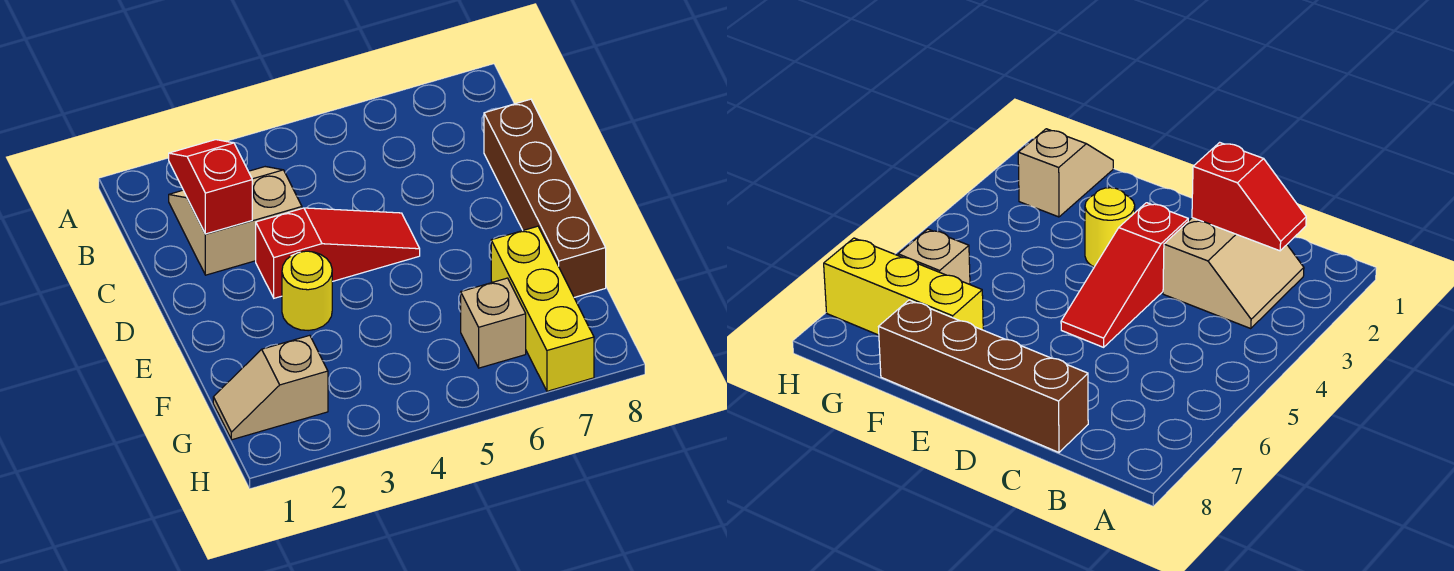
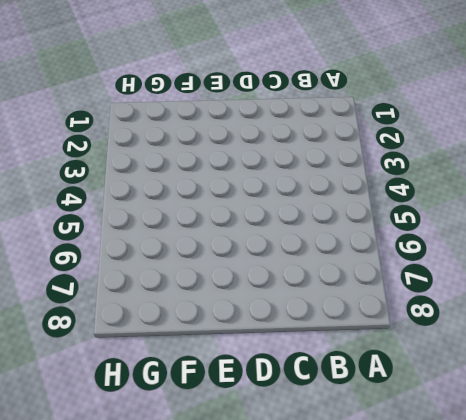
none -> tan 2x2 slope [169,167,302,275]
none -> brown 1x4 brick [484,99,606,297]

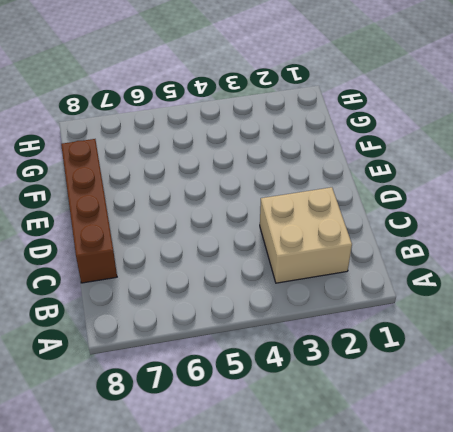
tan 2x2 brick [260,187,352,283] -> tan 2x2 slope [169,167,302,275]
none -> red 1x3 slope [256,208,420,298]
none -> yellow 1x1 round brick [282,251,332,331]

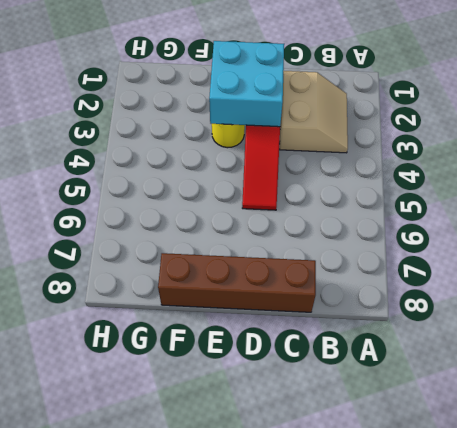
cyan 2x2 brick [209,41,284,127] -> none
none -> yellow 1x3 brick [491,226,594,391]
none -> tan 1x2 slope [213,335,328,440]

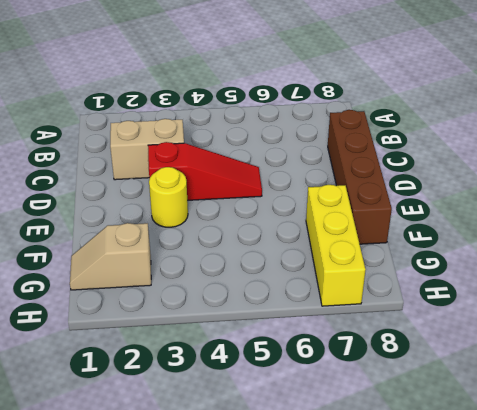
none -> tan 1x1 brick [461,278,526,368]
none -> red 1x2 slope [169,140,252,234]

